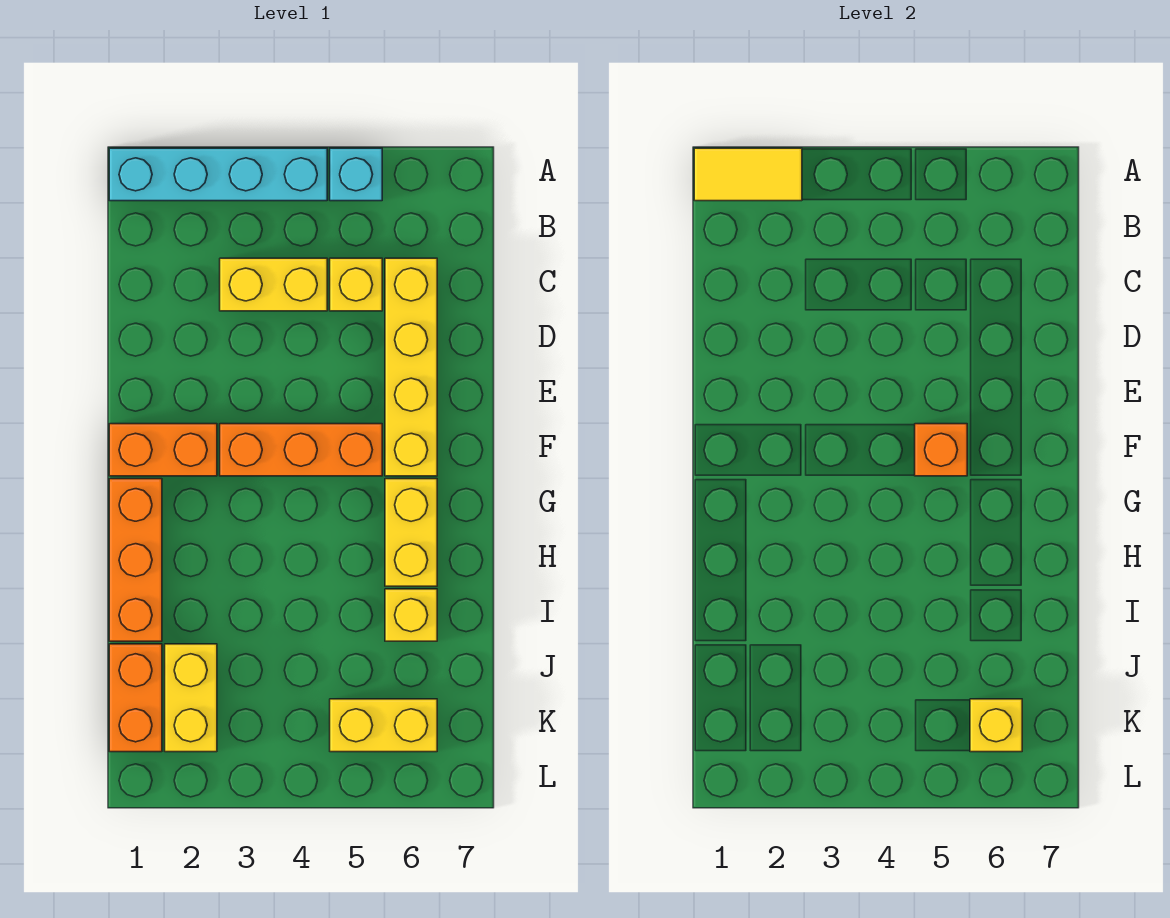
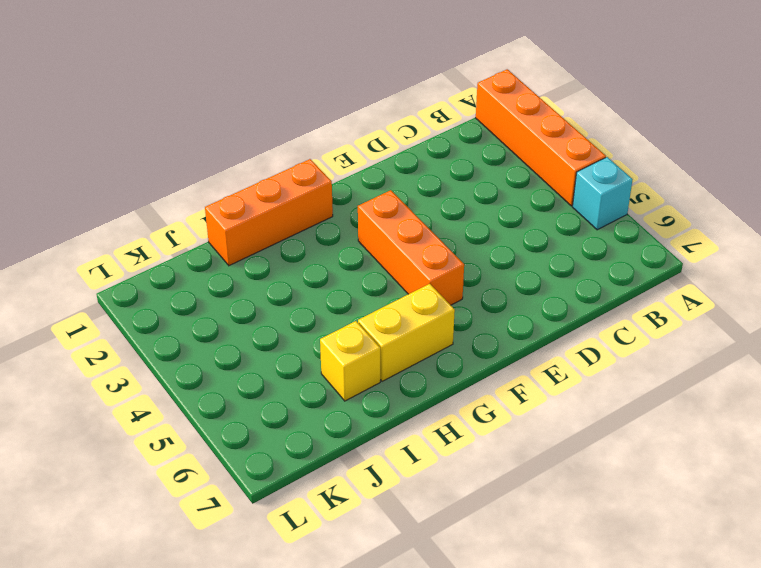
orange 1x4 brick [476,69,606,206] -> cyan 1x4 brick [109,148,327,201]
none -> yellow 1x2 brick [220,258,327,311]
none -> yellow 1x1 brick [330,258,382,311]
none -> yellow 1x4 brick [385,258,437,476]

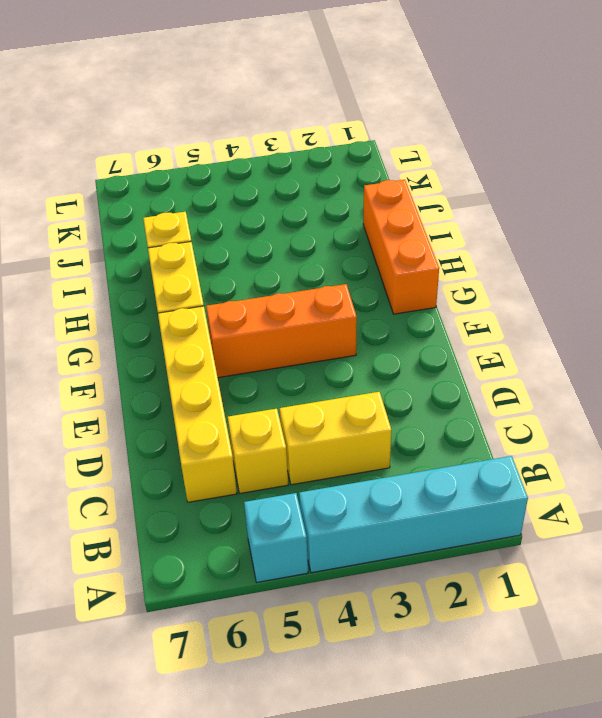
none -> orange 1x2 brick [109,424,217,476]
none -> orange 1x2 brick [109,644,162,752]
none -> yellow 1x2 brick [165,644,217,752]

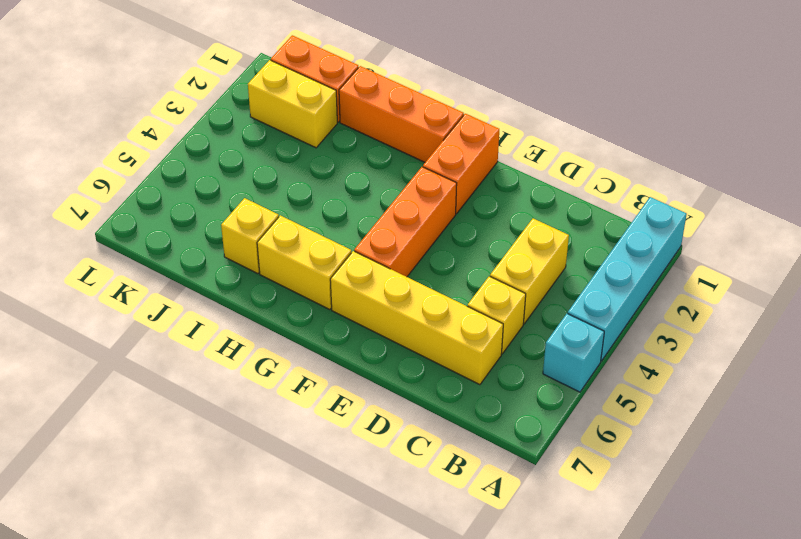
none -> yellow 1x2 brick [330,699,437,752]
none -> yellow 1x2 tile [694,148,802,201]
none -> orange 1x1 brick [915,424,967,476]

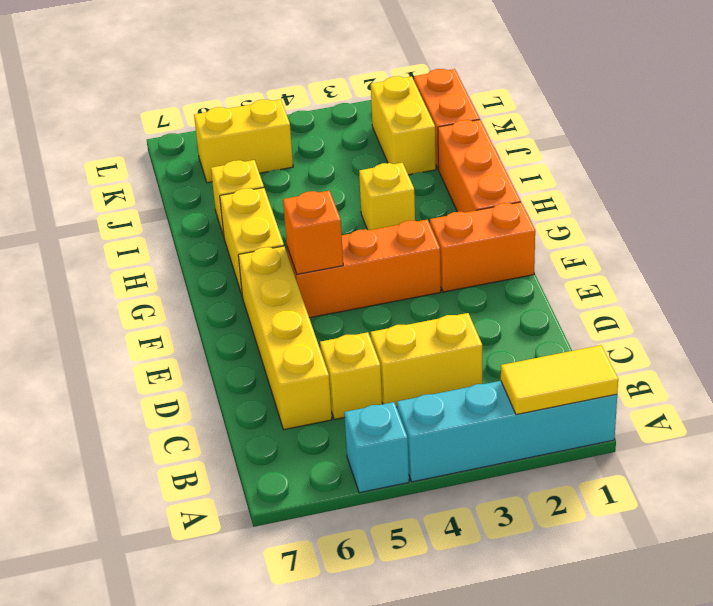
yellow 1x1 brick [359,163,415,230] -> yellow 1x1 brick moved to [970,699,1022,752]

